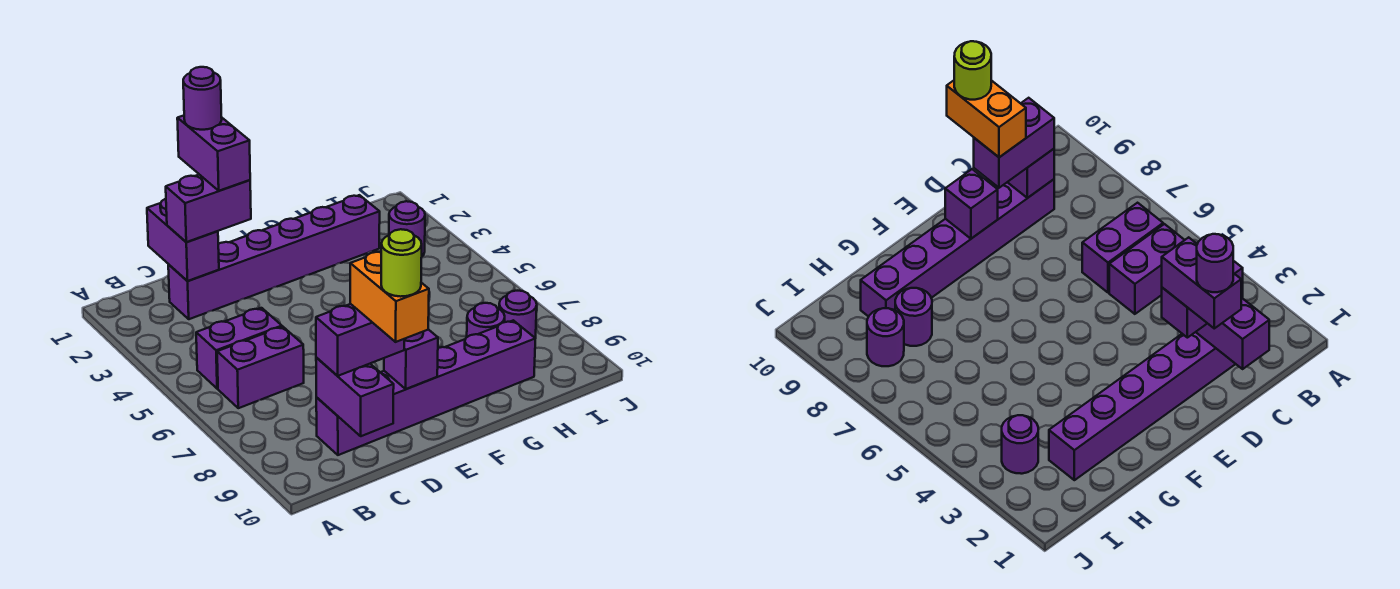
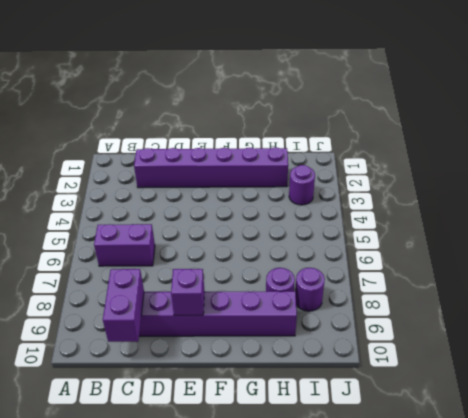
none -> purple 1x2 brick [196,308,282,389]
none -> purple 1x2 brick [147,199,219,281]
none -> purple 1x2 brick [166,175,251,242]

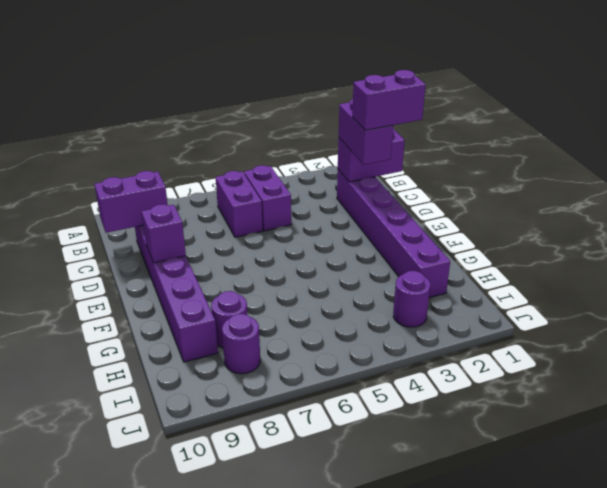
none -> purple 1x2 brick [316,304,405,376]
none -> orange 1x2 brick [350,252,429,342]
none -> purple 1x1 round brick [183,67,222,130]

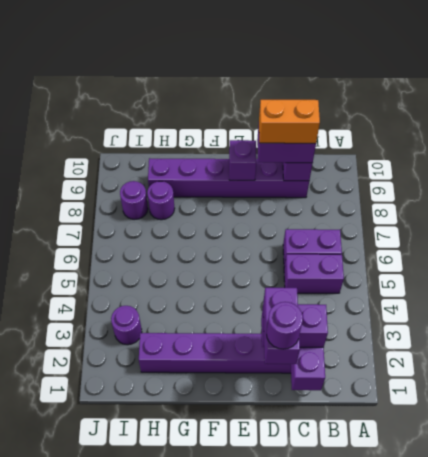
orange 1x2 brick [259,100,320,143] -> orange 1x2 brick turned to [350,252,429,342]
none -> lime 1x1 round brick [381,229,422,297]

